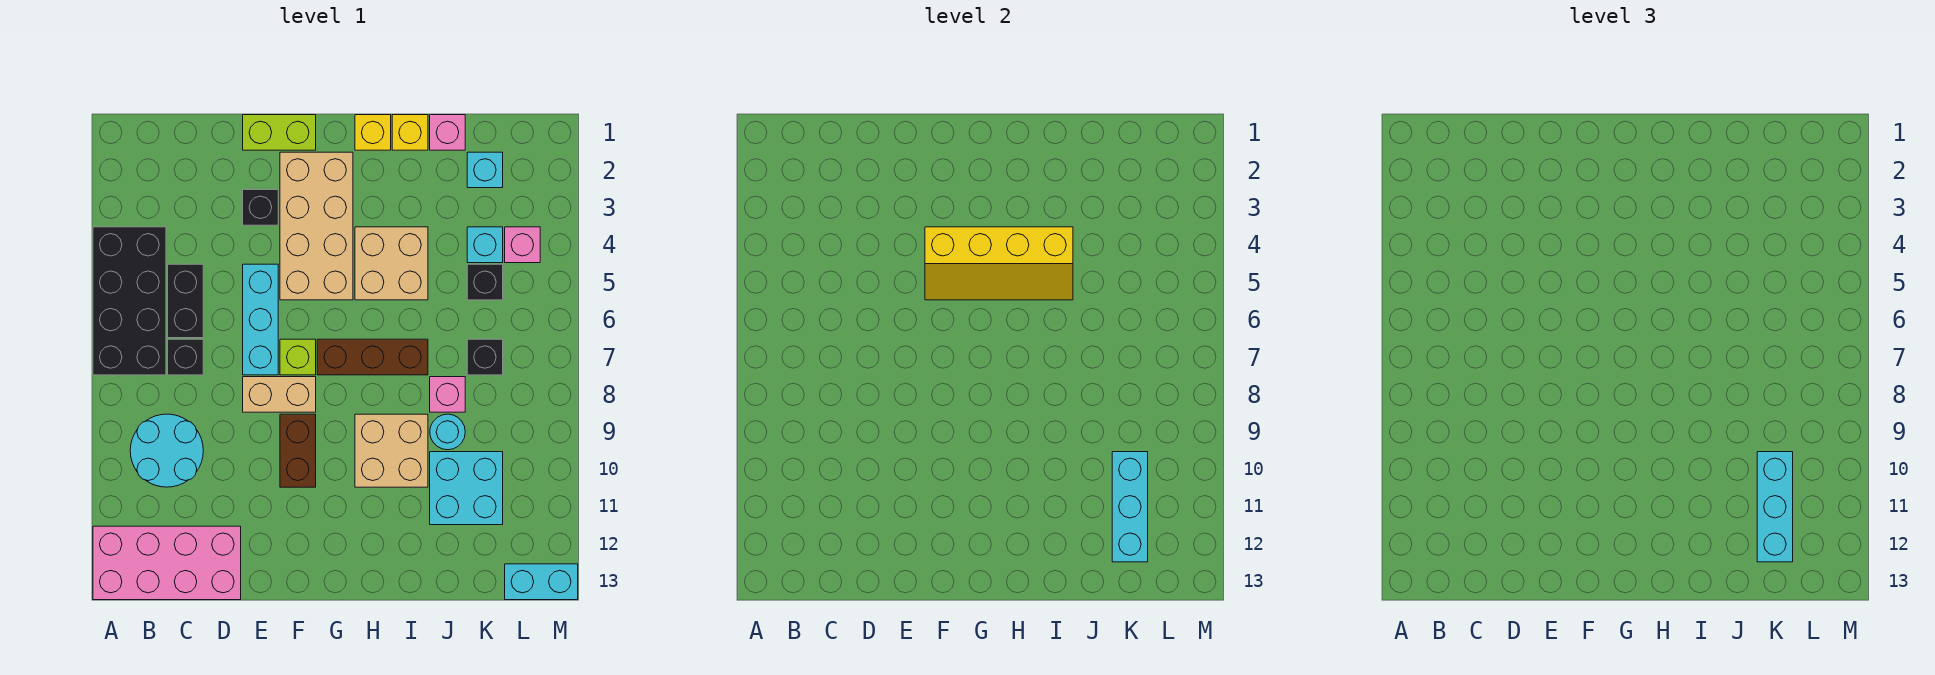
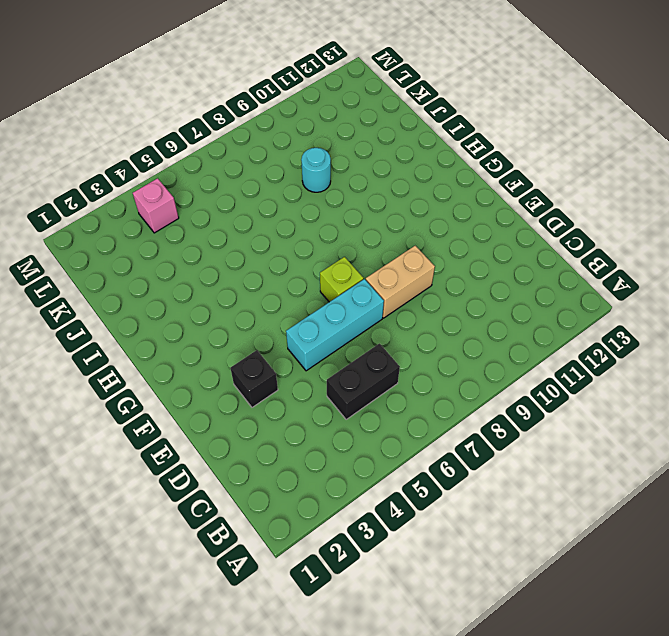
tan 1x2 brick [366,246,435,318] -> tan 1x2 brick turned to [243,377,316,412]
none -> black 2x4 brick [93,227,166,375]
none -> pink 2x4 brick [93,526,241,600]
none -> cyan 2x2 round brick [130,414,203,487]
none -> black 1x1 brick [168,339,203,375]

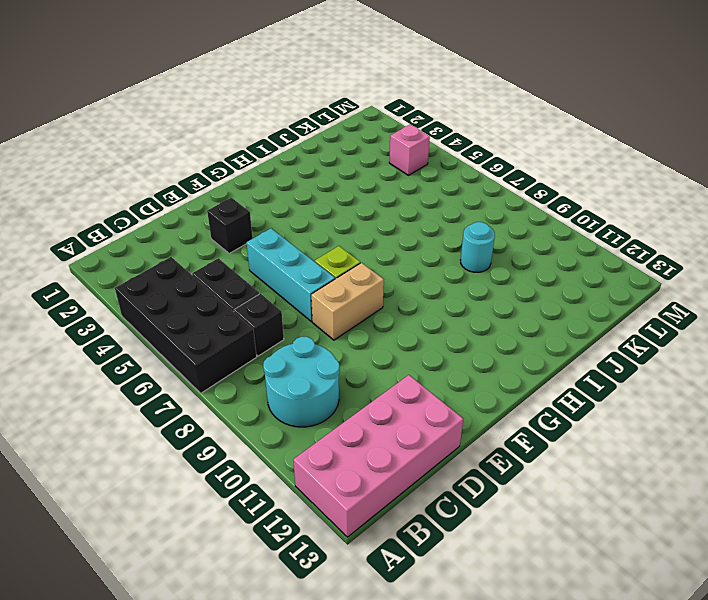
none -> lime 1x2 brick [243,115,316,150]
none -> tan 2x4 brick [280,152,353,300]
none -> brown 1x2 brick [280,414,316,487]
none -> brown 1x3 brick [317,339,428,375]

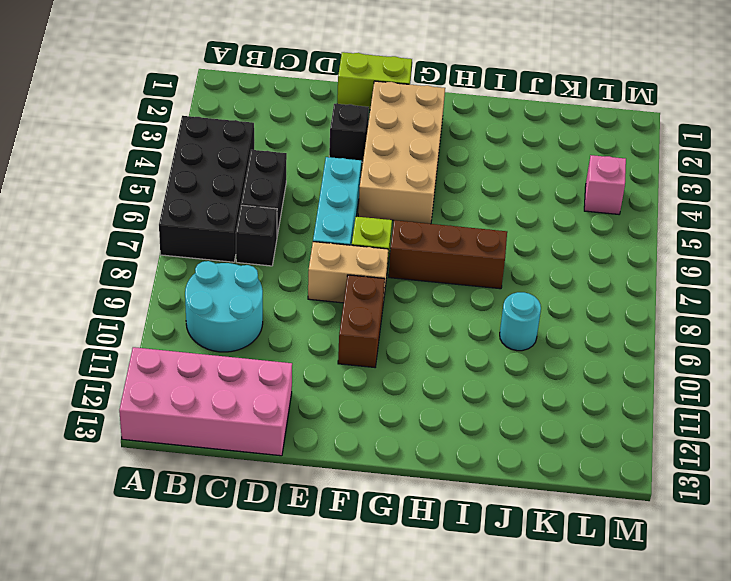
none -> yellow 1x1 brick [355,115,391,150]
none -> tan 2x2 brick [355,227,428,300]
none -> tan 2x2 brick [355,414,428,487]
none -> yellow 1x1 brick [392,115,428,150]

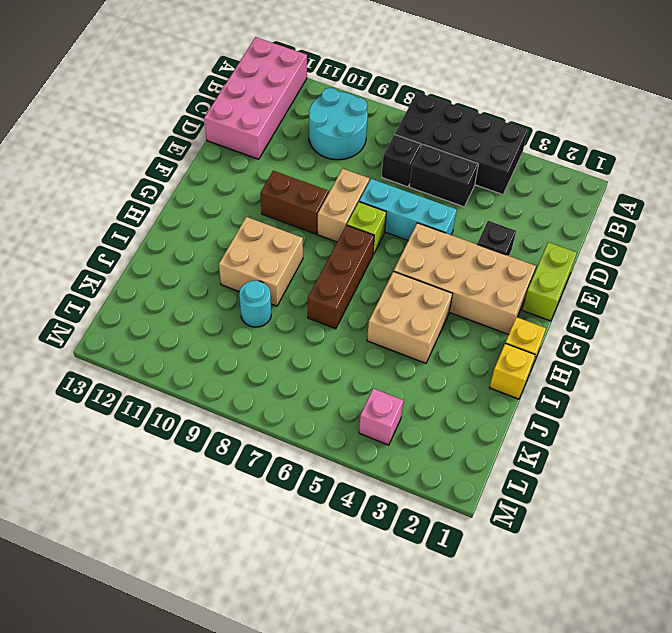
none -> pink 1x1 brick [430,115,465,150]
none -> pink 1x1 brick [430,377,465,412]
none -> cyan 2x2 brick [430,452,503,525]
none -> cyan 1x1 brick [467,152,503,188]

